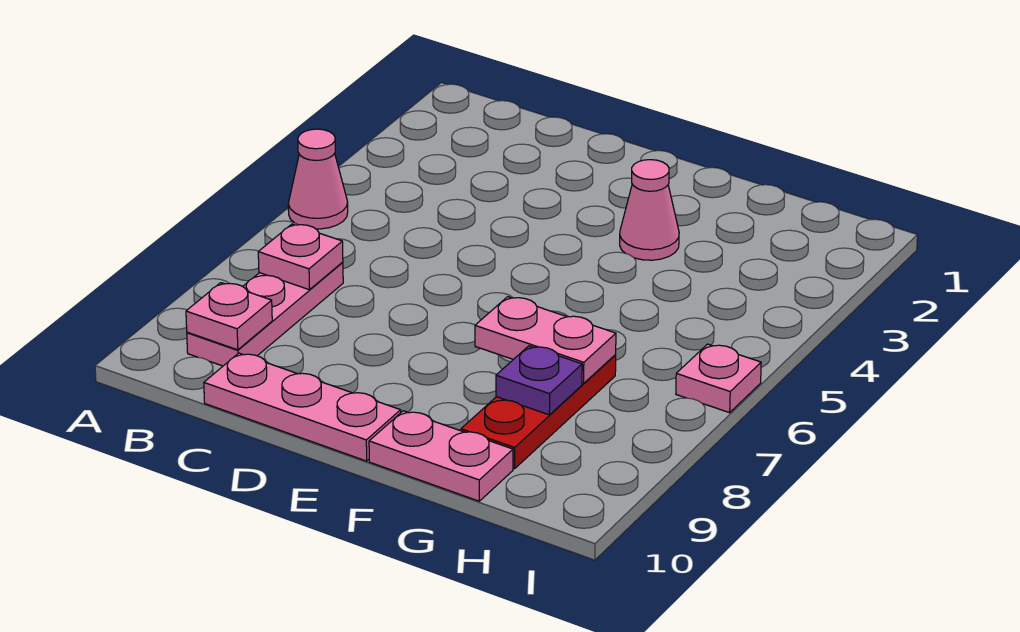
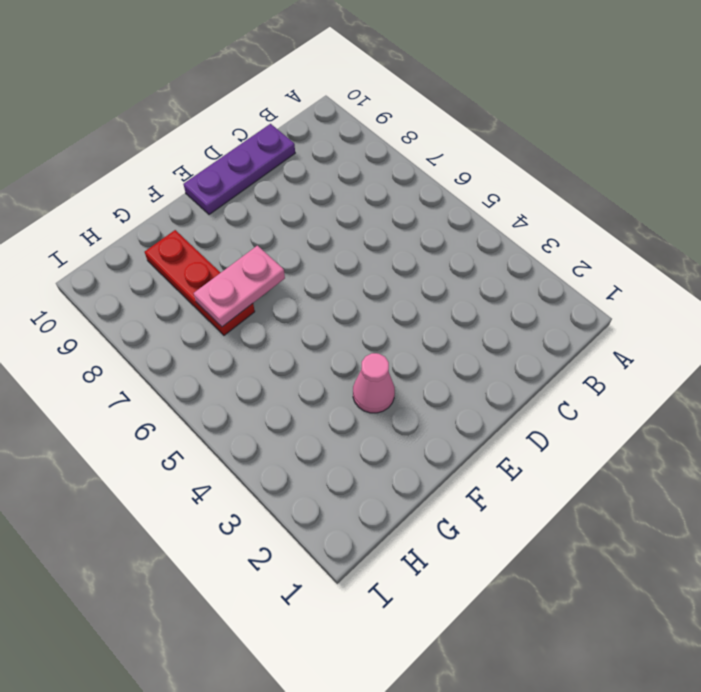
purple 1x3 plate [183,124,295,215] -> pink 1x3 plate [204,353,401,461]
none -> pink 1x1 cone [288,129,348,229]
none -> pink 1x3 plate [187,262,343,366]

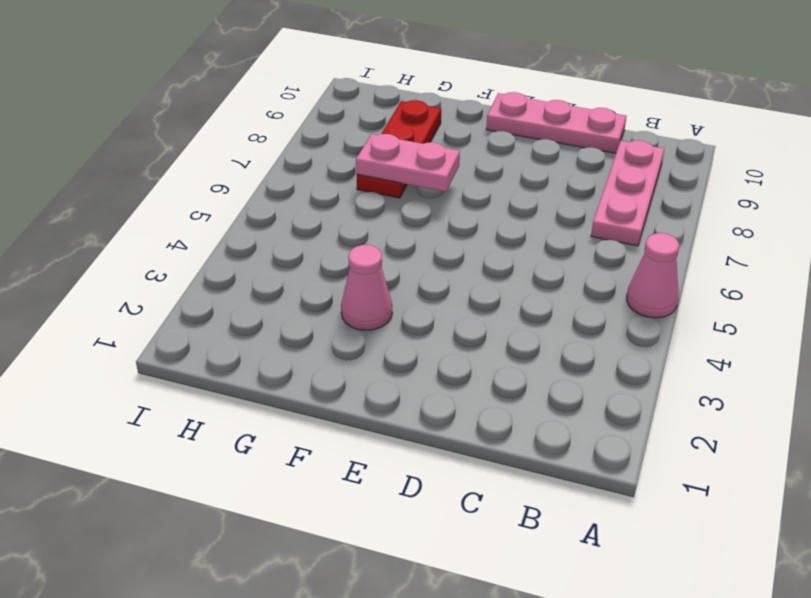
none -> pink 1x2 plate [369,411,513,501]
none -> pink 1x1 plate [676,344,761,413]

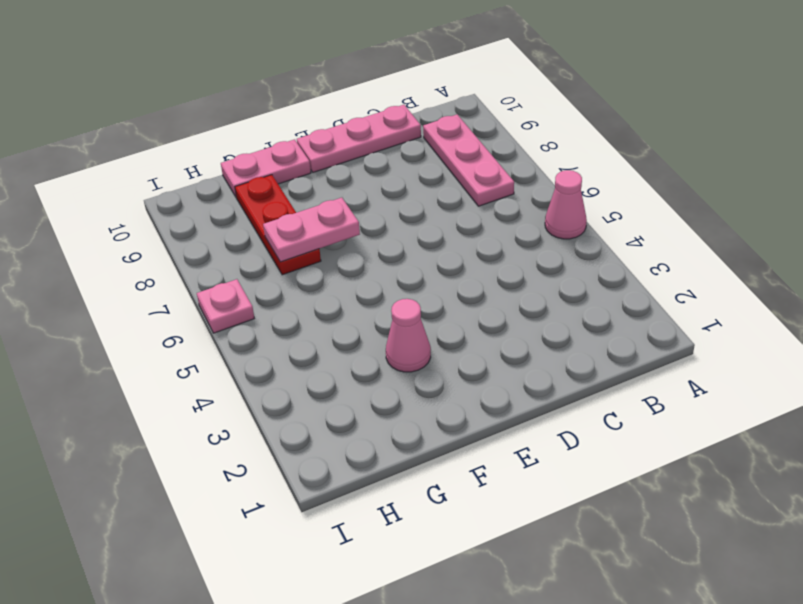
none -> pink 1x1 plate [258,224,343,290]
none -> pink 1x1 plate [186,283,272,350]

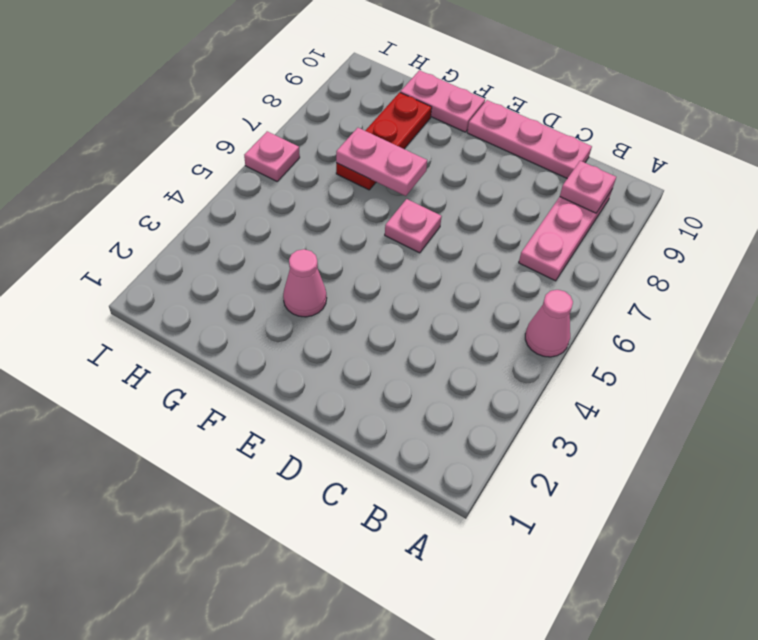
pink 1x1 plate [385,199,442,253] -> pink 1x1 plate moved to [258,224,343,290]
none -> purple 1x1 plate [496,346,582,415]

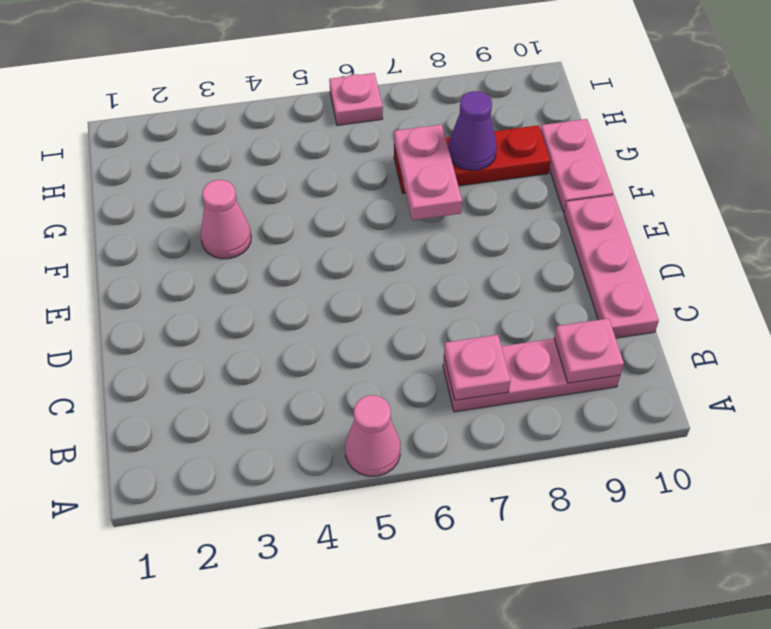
purple 1x1 cone [448,91,497,170] -> purple 1x1 plate [496,346,582,415]

